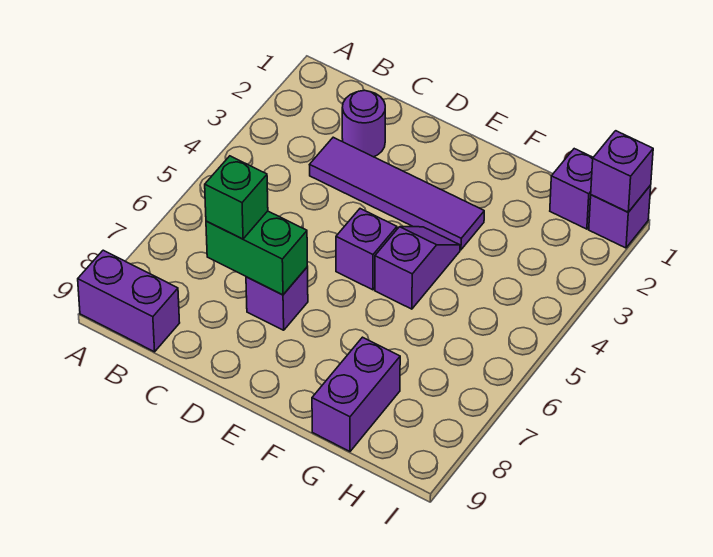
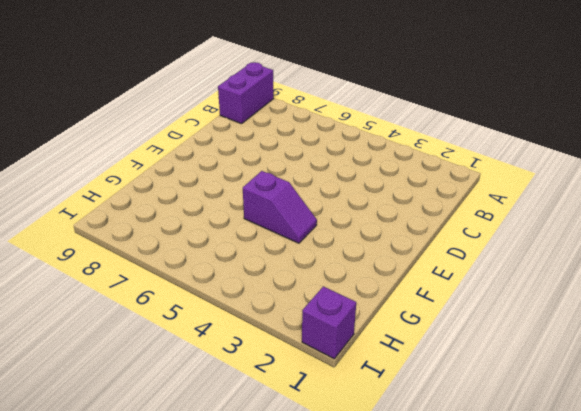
none -> purple 1x1 round brick [342,90,385,157]
none -> purple 1x4 tile [310,137,484,250]
none -> purple 1x1 brick [246,267,308,330]

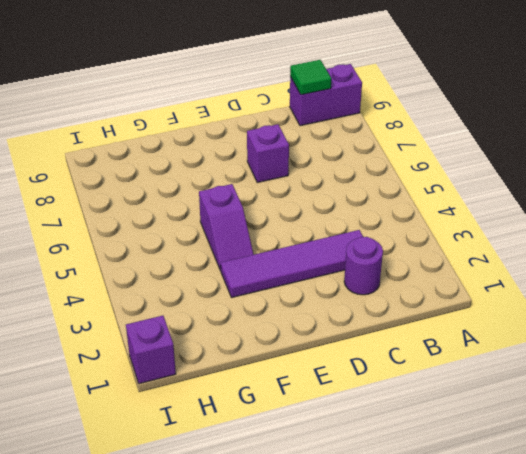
green 1x1 tile [290,60,331,95] -> none
none -> purple 1x1 brick [336,209,397,290]
none -> purple 1x2 brick [312,337,400,451]
none -> purple 1x1 brick [550,149,593,229]

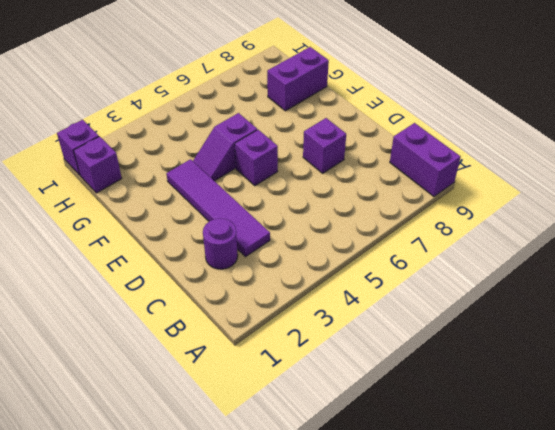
none -> green 1x2 brick [206,211,307,295]
none -> purple 1x1 brick [591,131,653,212]
none -> green 1x1 brick [205,156,268,239]

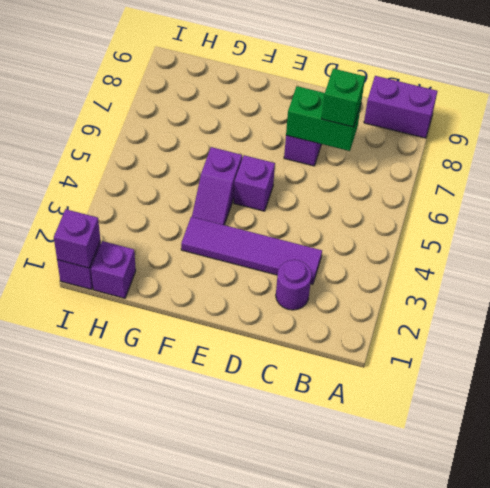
none -> purple 1x2 brick [312,337,400,451]

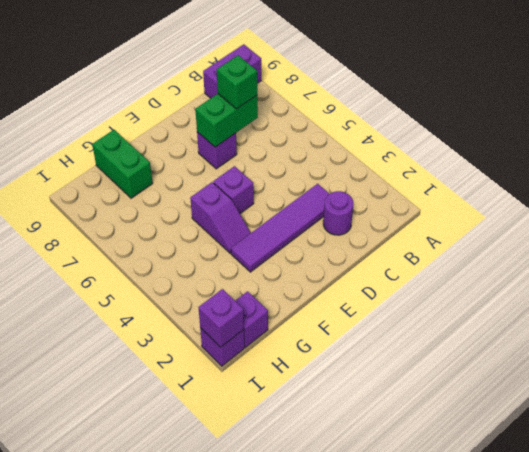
green 1x2 brick [92,130,153,198] -> purple 1x2 brick [312,337,400,451]

